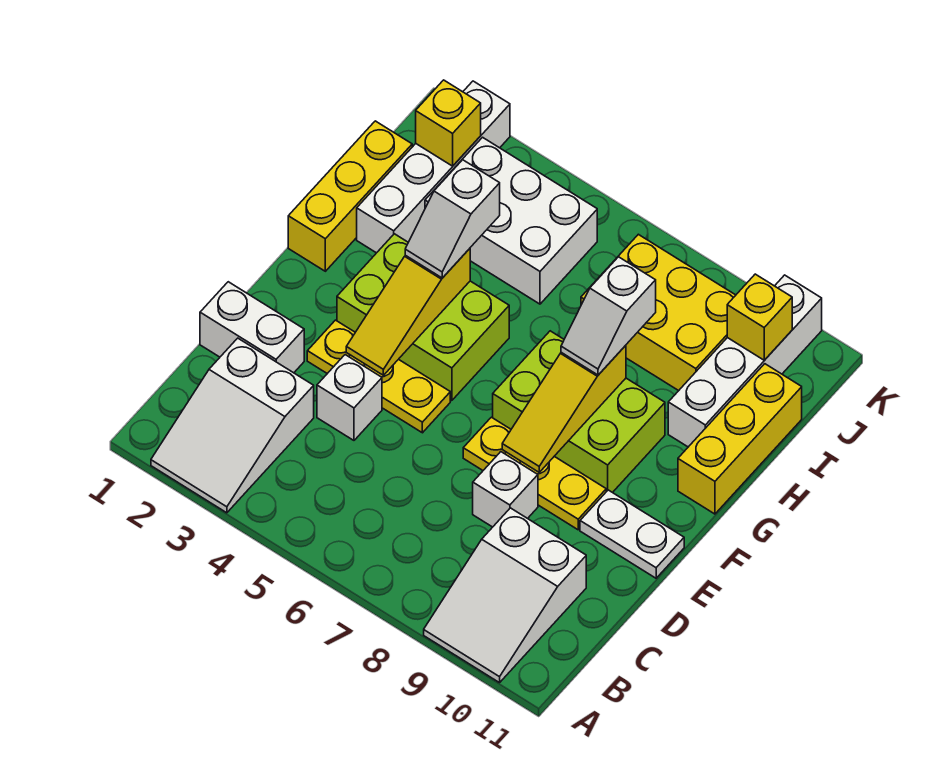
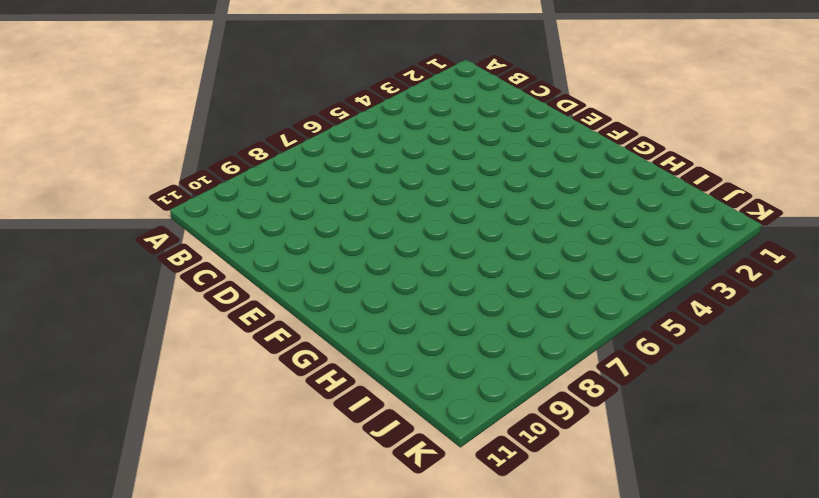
none -> white 2x3 slope [151,338,314,513]
none -> white 2x3 slope [424,508,586,683]
none -> white 1x2 brick [200,282,304,373]

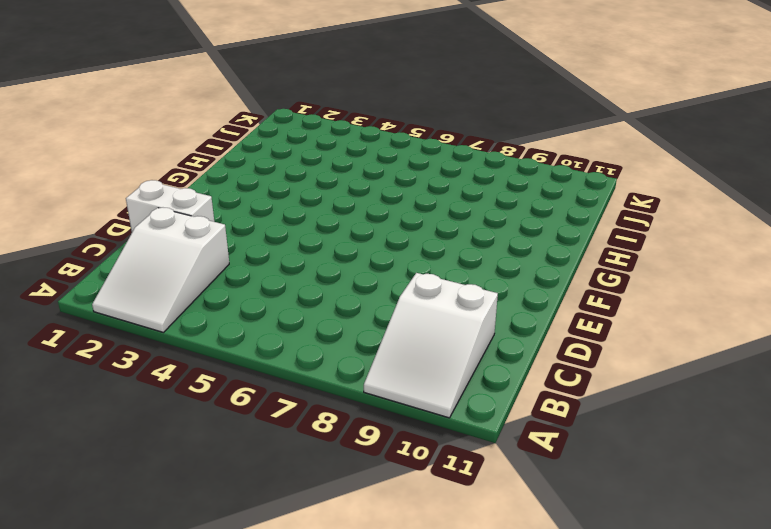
none -> white 1x1 brick [317,355,382,440]
none -> white 1x1 brick [473,452,538,527]
none -> yellow 1x3 plate [307,320,450,433]

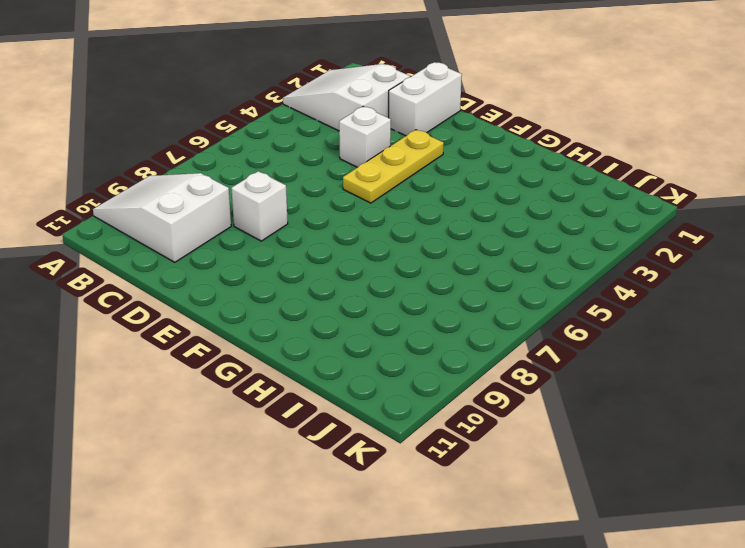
none -> yellow 1x3 plate [463,417,606,530]
none -> white 1x2 plate [580,490,684,578]
none -> lime 2x3 brick [337,234,509,401]

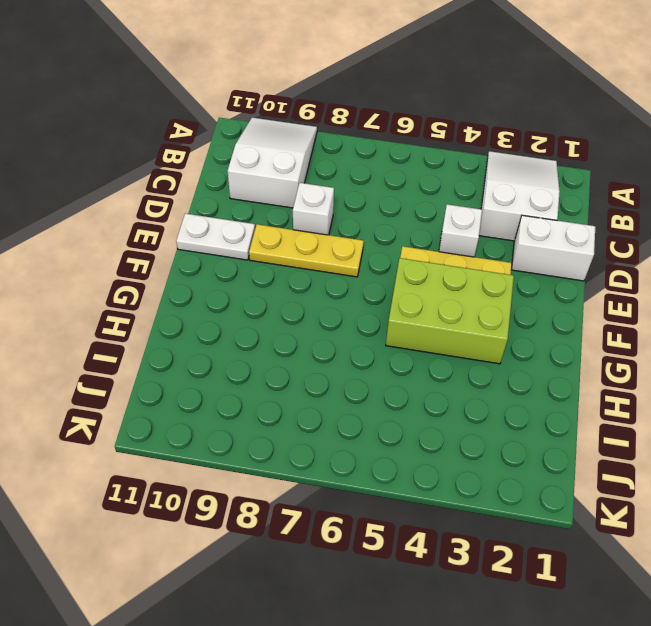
none -> lime 2x3 brick [493,331,665,493]
none -> yellow 1x3 brick [288,121,412,271]
none -> yellow 1x3 brick [678,364,802,514]

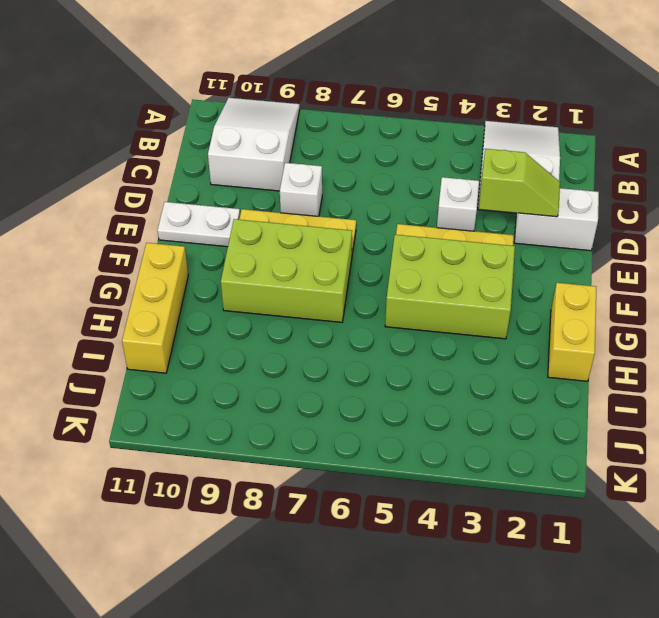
lime 1x2 slope [479,149,560,217] -> none
yellow 1x2 brick [548,283,596,381] -> yellow 1x3 brick [288,121,412,271]
none -> white 1x4 brick [357,81,510,253]
none -> white 1x4 brick [668,275,822,447]
none -> white 2x3 brick [425,137,597,304]

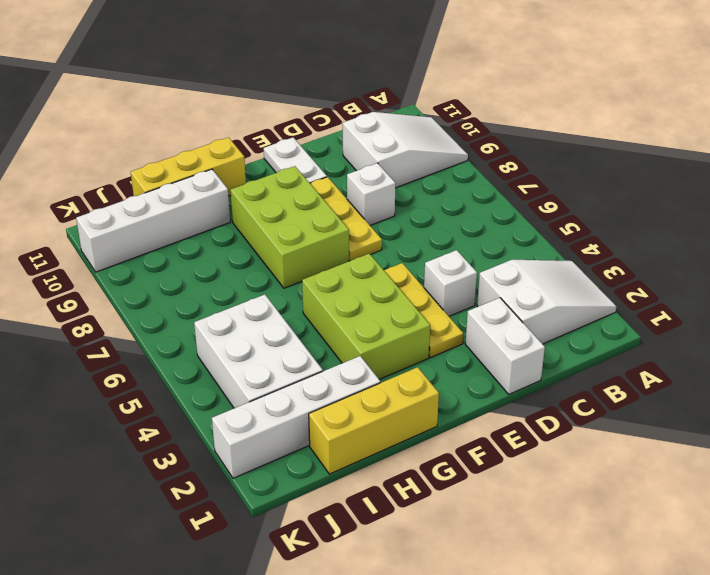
none -> yellow 2x3 brick [581,234,736,391]
none -> yellow 1x3 slope [346,249,470,375]
none -> yellow 1x3 slope [502,345,626,472]

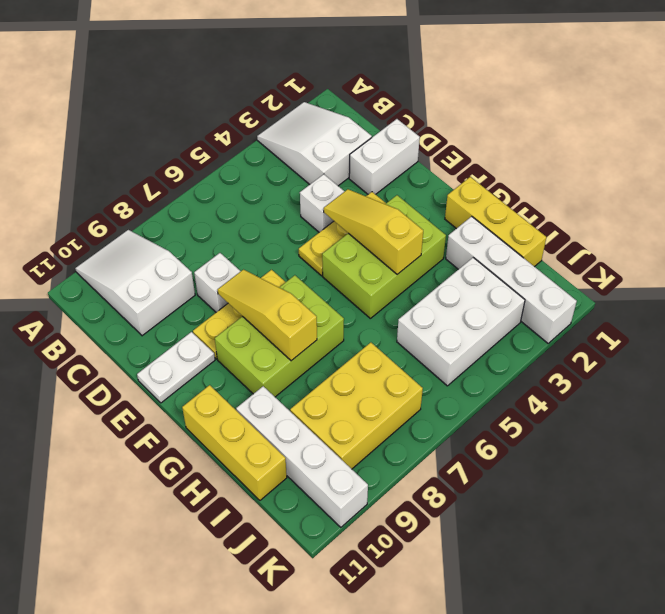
none -> yellow 1x1 brick [416,80,481,166]
none -> yellow 1x1 brick [727,274,792,360]
none -> white 1x2 slope [405,160,500,278]

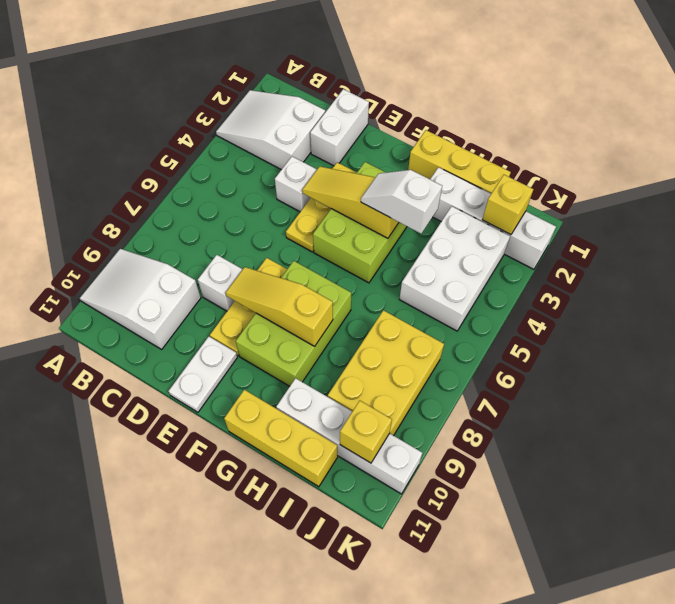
none -> white 1x2 slope [561,257,656,375]

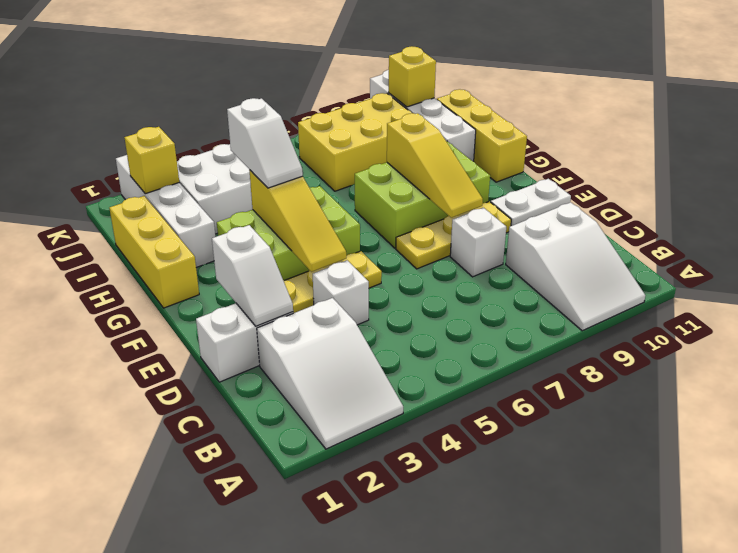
white 1x2 slope [212,225,293,326] -> white 1x2 slope moved to [561,257,656,375]

